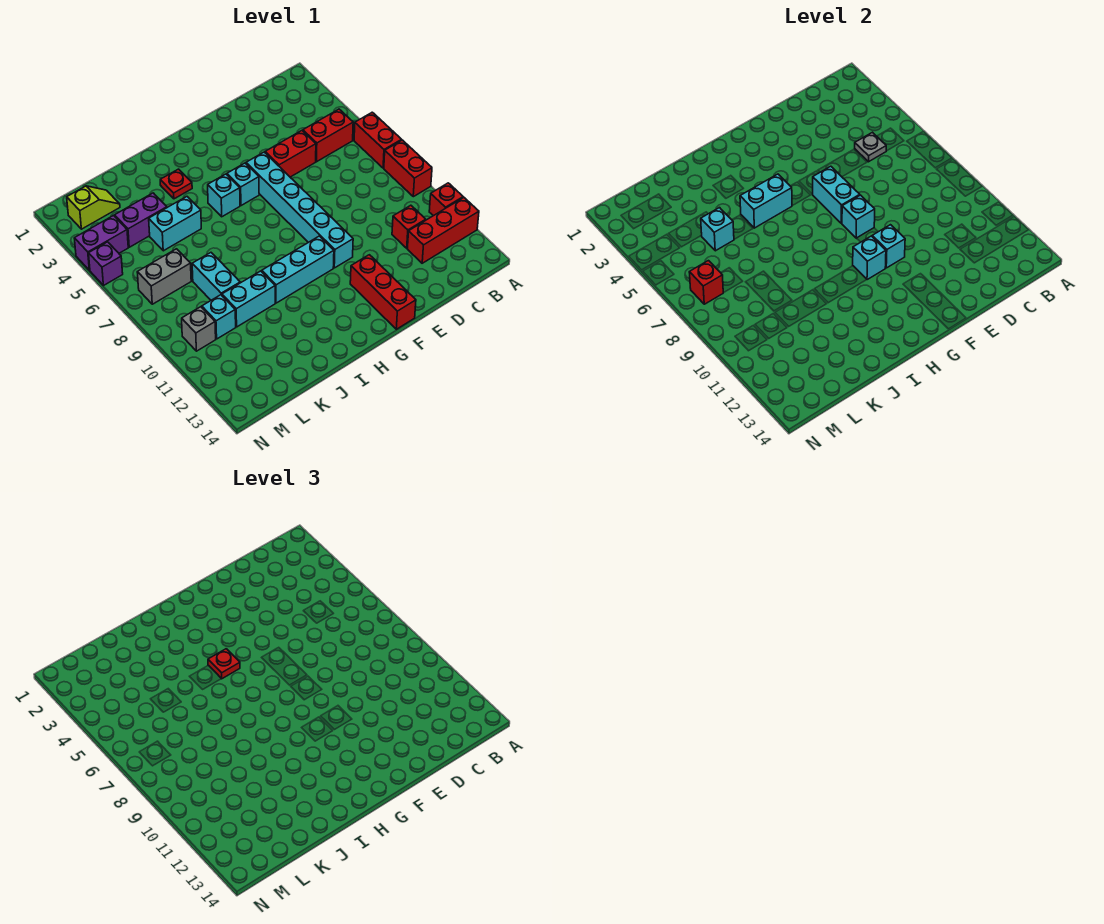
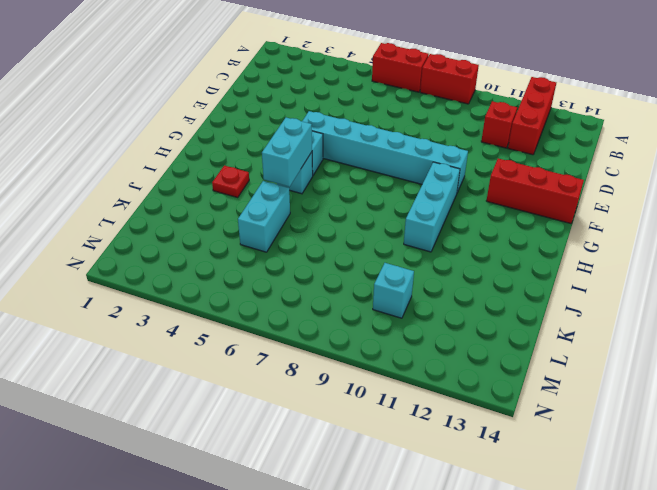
none -> red 1x1 brick [429,183,463,216]
none -> red 1x2 brick [303,109,353,162]
none -> red 1x2 brick [265,131,316,177]
none -> cyan 1x2 brick [222,271,275,327]

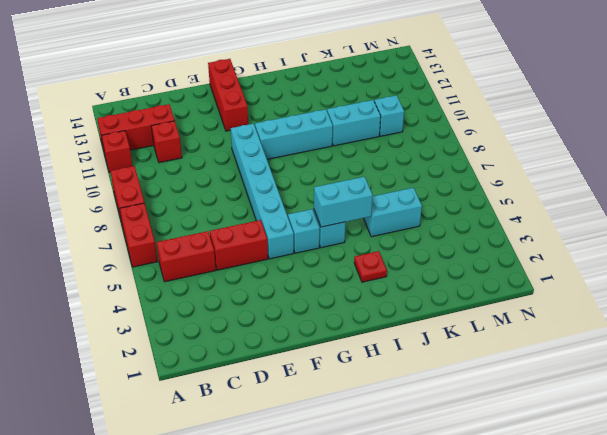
none -> purple 1x2 brick [115,193,167,247]
none -> cyan 1x2 brick [192,253,240,300]
none -> lime 1x2 slope [67,186,120,229]
none -> grey 1x2 brick [137,249,191,304]

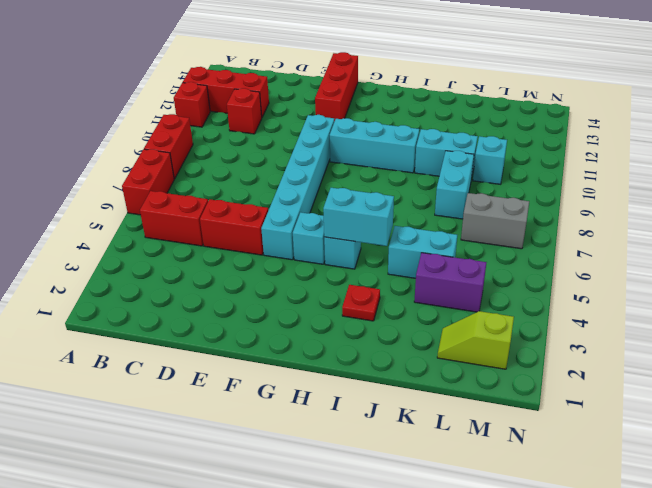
none -> purple 1x2 brick [74,216,128,270]
none -> grey 1x1 brick [182,307,216,351]
none -> purple 1x1 brick [89,242,123,285]
none -> grey 1x1 plate [855,132,886,162]

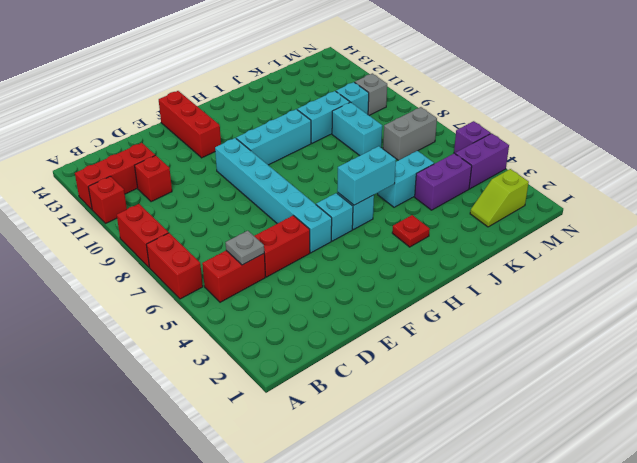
none -> cyan 1x2 brick [812,166,860,223]
none -> cyan 1x1 brick [842,195,875,238]
none -> cyan 1x1 brick [872,225,905,268]
none -> cyan 1x1 brick [853,236,886,280]

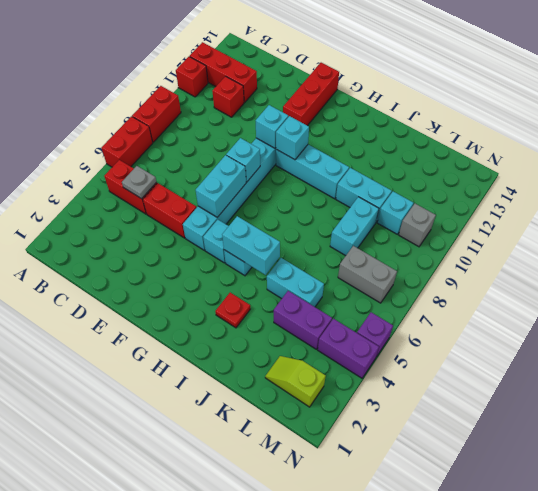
none -> cyan 1x1 brick [701,208,734,251]
none -> red 1x1 brick [689,261,723,304]
none -> red 1x1 plate [208,649,240,679]

